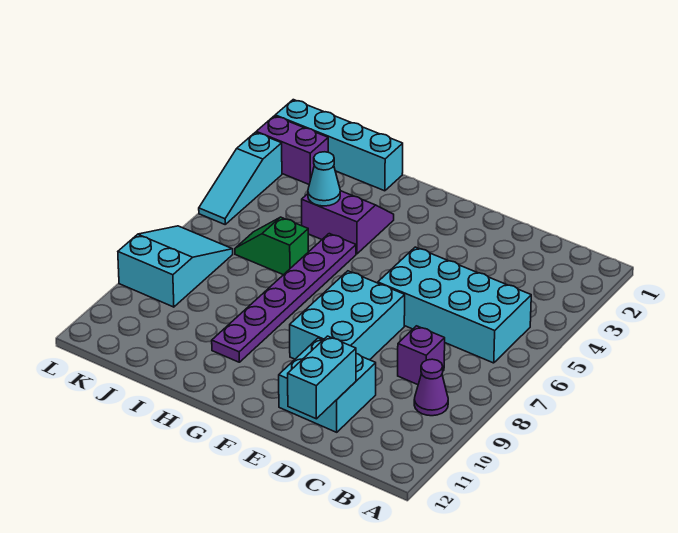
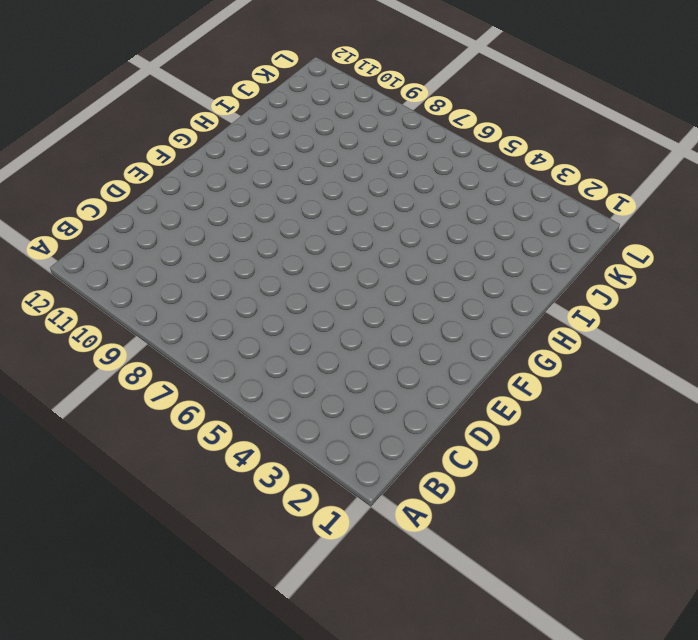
none -> cyan 2x4 brick [378,247,531,363]
none -> purple 1x1 cone [414,359,448,416]
none -> purple 1x1 brick [398,326,445,385]

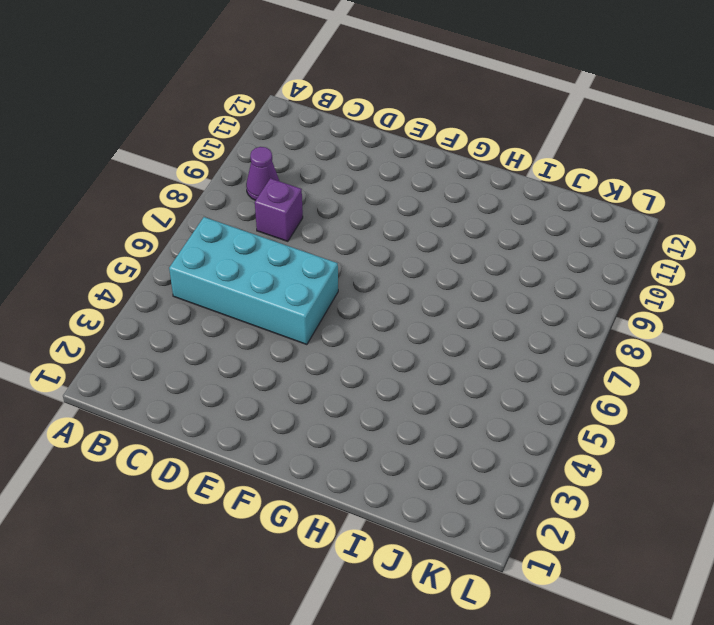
none -> cyan 2x2 brick [279,338,376,432]
none -> cyan 2x3 brick [290,271,405,360]
none -> purple 2x2 slope [302,191,394,254]

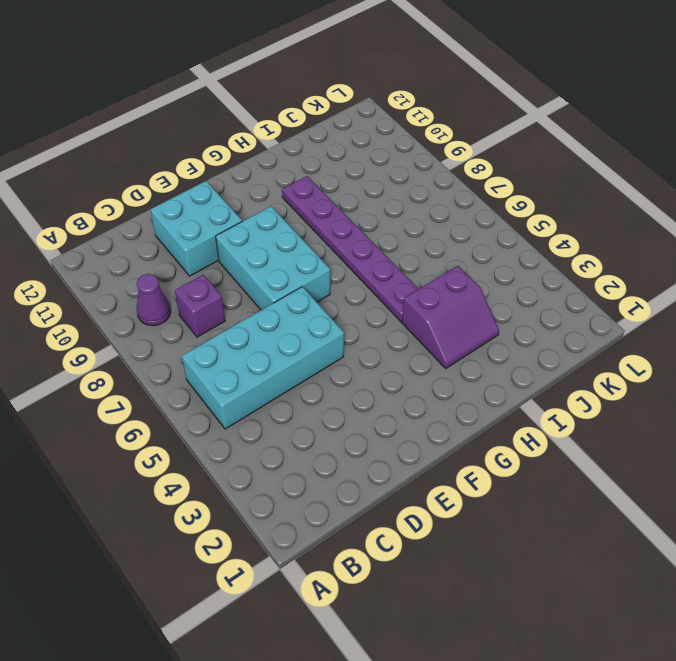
none -> cyan 1x4 brick [275,100,403,191]
none -> green 1x2 slope [235,217,308,275]
none -> purple 1x2 brick [256,116,328,184]

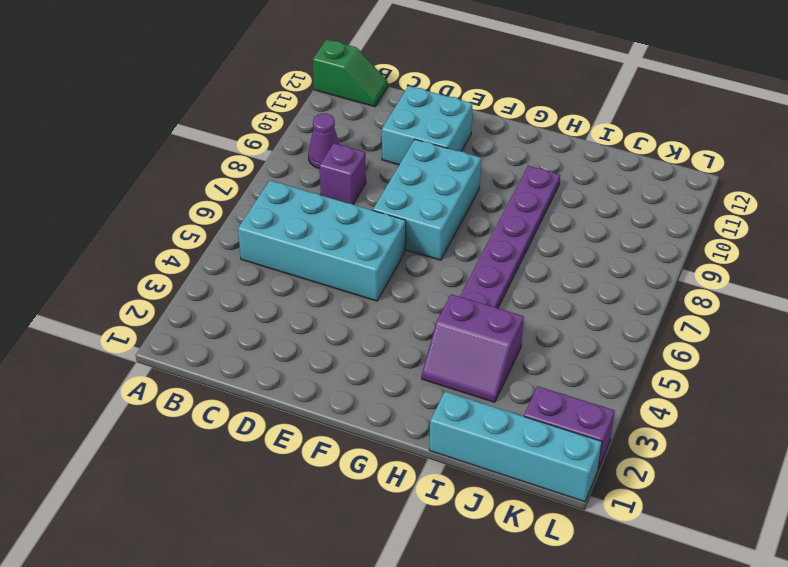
green 1x2 slope [313,39,388,107] -> green 1x2 slope moved to [235,217,308,275]
none -> cyan 2x3 slope [118,226,233,307]
none -> cyan 1x3 slope [199,132,282,224]
none -> cyan 1x2 brick [288,336,356,419]

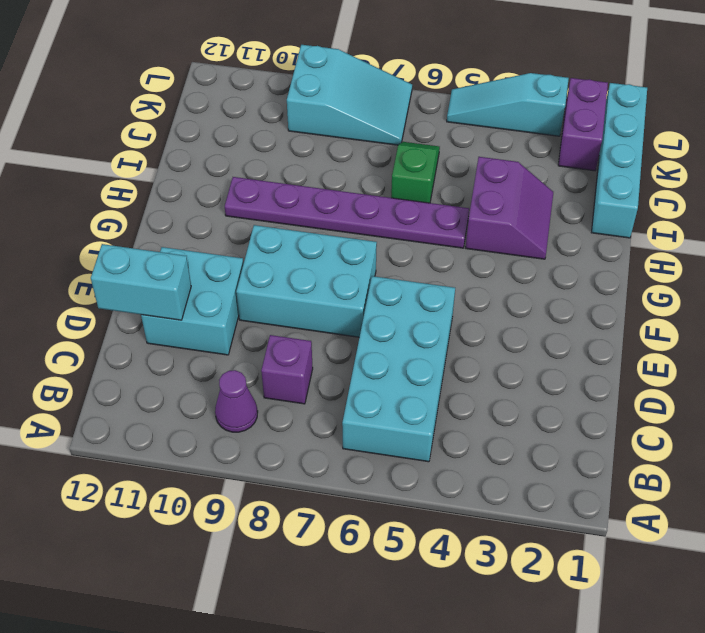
none -> cyan 1x1 cone [308,152,340,206]

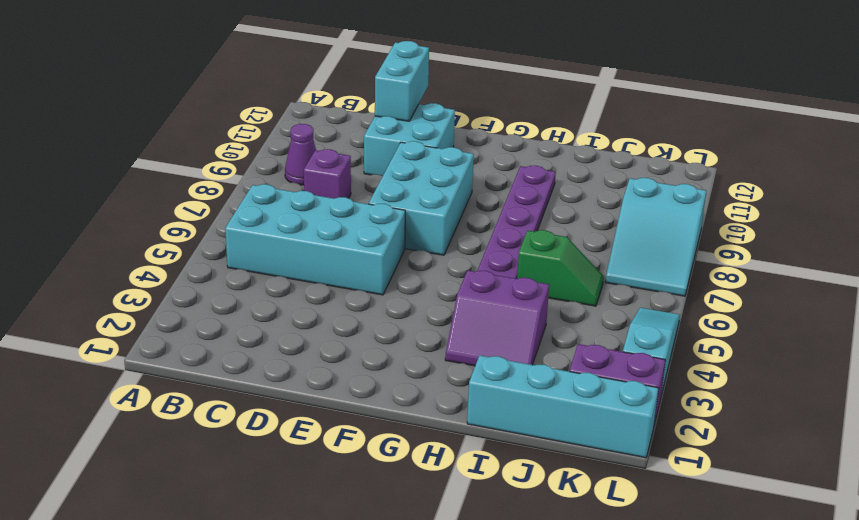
none -> cyan 1x1 cone [308,152,340,206]

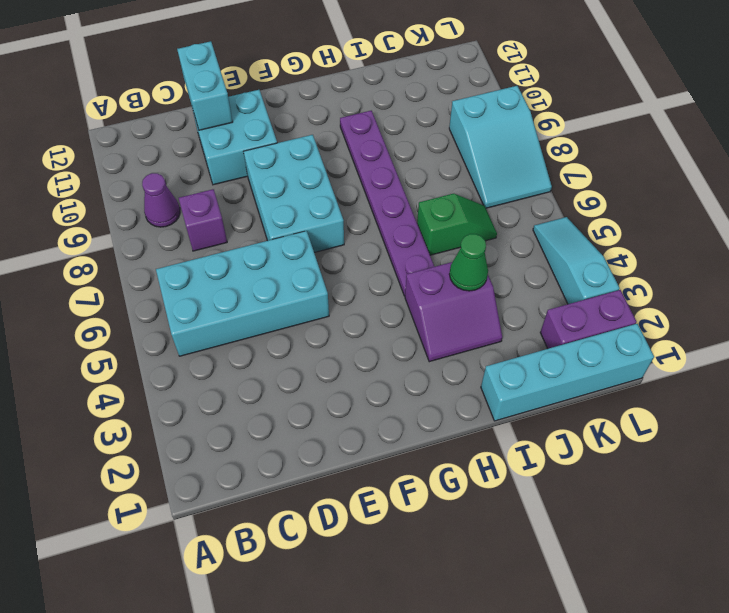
green 1x1 cone [449,234,488,291] -> cyan 1x1 cone [308,152,340,206]

